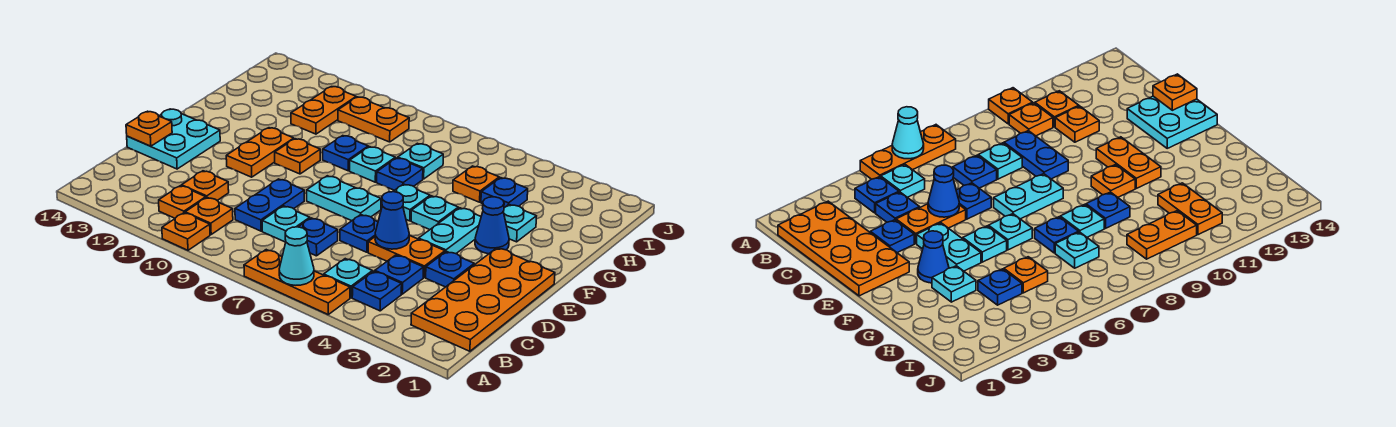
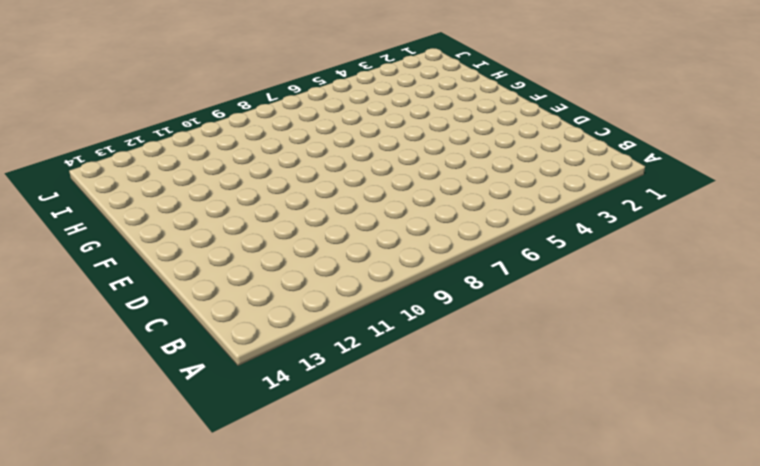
none -> orange 1x3 plate [244,250,350,314]
none -> orange 1x1 plate [162,213,210,250]
none -> orange 2x4 plate [411,248,555,351]
none -> blue 1x1 plate [352,271,402,311]

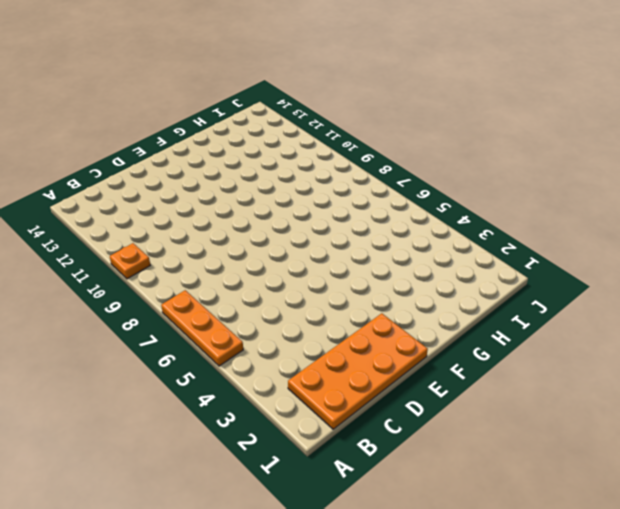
none -> blue 1x1 plate [352,271,402,311]
none -> cyan 1x1 plate [324,259,372,298]
none -> orange 1x1 plate [185,198,233,234]
none -> orange 1x1 plate [159,186,206,218]

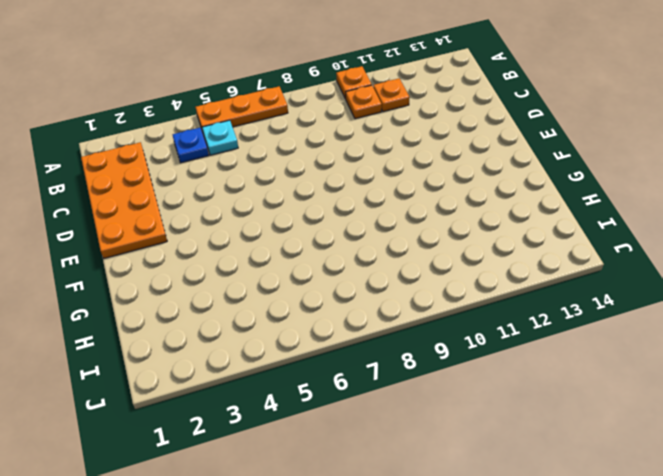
none -> blue 1x1 plate [375,255,423,294]
none -> blue 1x1 plate [299,218,338,256]
none -> cyan 1x1 plate [262,206,310,242]
none -> blue 1x2 plate [235,179,304,231]

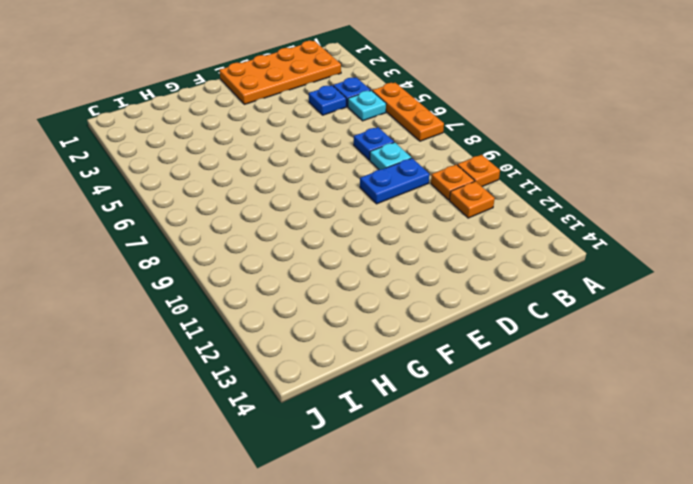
none -> orange 1x1 plate [182,171,229,200]
none -> blue 1x1 plate [426,252,474,287]
none -> orange 1x2 plate [368,235,445,277]
none -> blue 1x1 plate [340,215,378,252]

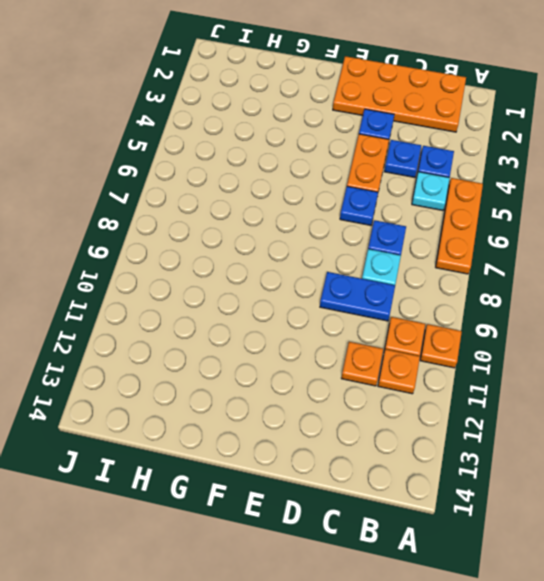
none -> cyan 2x2 plate [127,109,220,169]
none -> cyan 1x2 plate [419,208,481,254]
none -> cyan 1x2 plate [307,176,381,221]
none -> orange 1x2 plate [226,128,294,177]

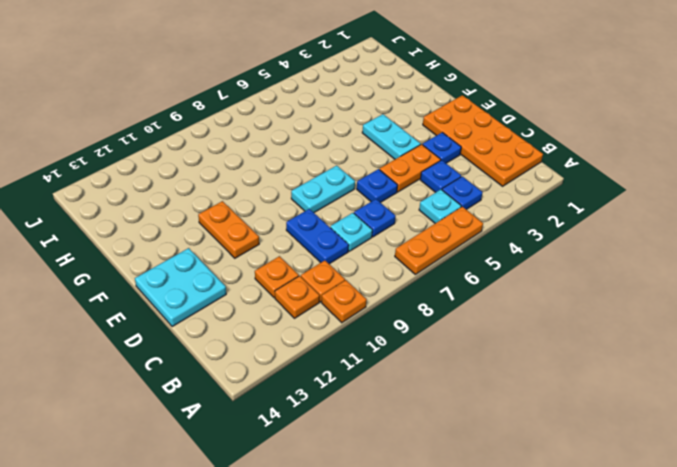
none -> blue 1x1 cone [475,197,509,254]
none -> cyan 1x1 plate [411,196,458,230]
none -> cyan 1x1 plate [393,184,430,221]
none -> orange 1x1 plate [275,139,320,174]

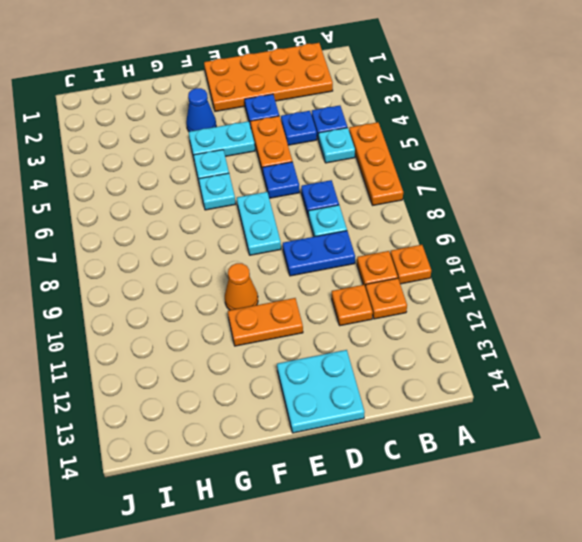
orange 1x1 cone [225,263,258,310] -> orange 1x1 plate [275,139,320,174]
none -> cyan 1x1 plate [503,205,536,242]
none -> blue 1x1 plate [377,158,423,190]
none -> cyan 1x1 plate [350,147,395,182]
none -> blue 1x1 plate [323,136,368,171]

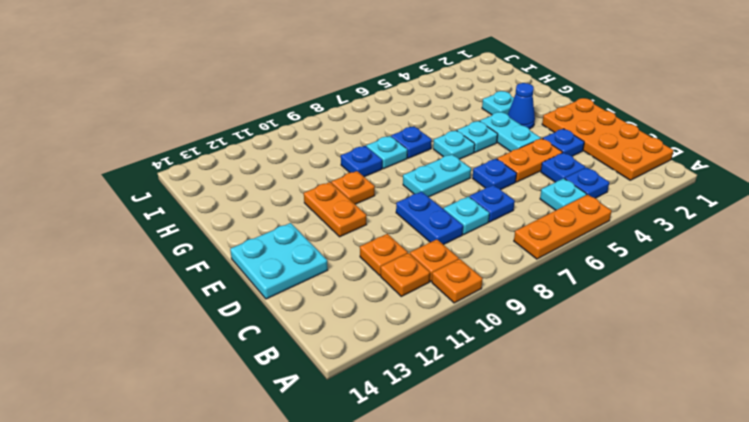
none -> blue 1x1 plate [481,178,528,208]
none -> orange 1x1 plate [453,166,499,202]
none -> cyan 1x1 plate [398,143,443,179]
none -> orange 1x2 plate [291,87,356,134]

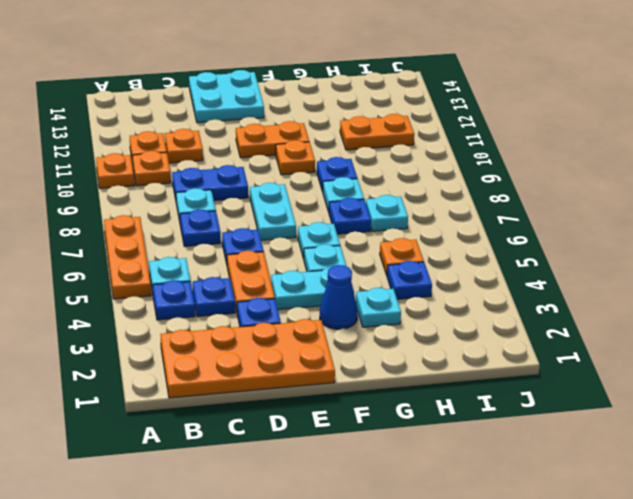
none -> orange 1x2 plate [338,97,409,142]
none -> cyan 1x1 cone [279,227,314,285]
none -> blue 1x1 cone [375,192,409,249]
none -> orange 1x1 plate [126,111,172,146]

